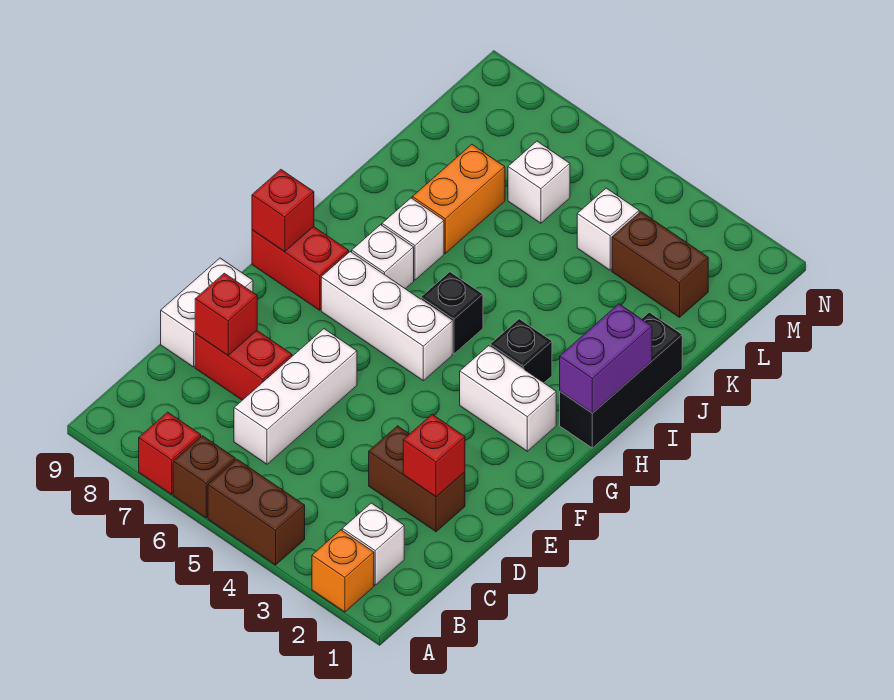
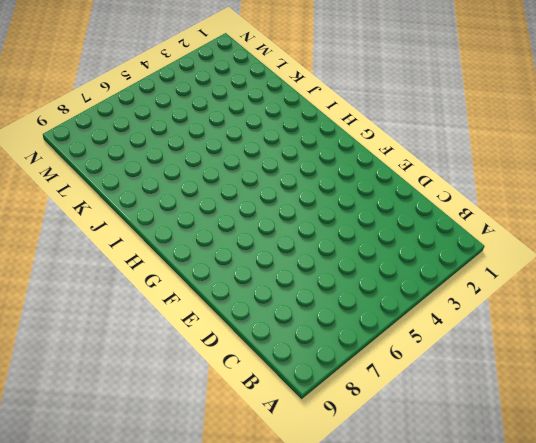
none -> orange 1x1 brick [312,530,374,612]
none -> brown 1x2 brick [208,459,305,565]
none -> brown 1x1 brick [173,436,235,518]

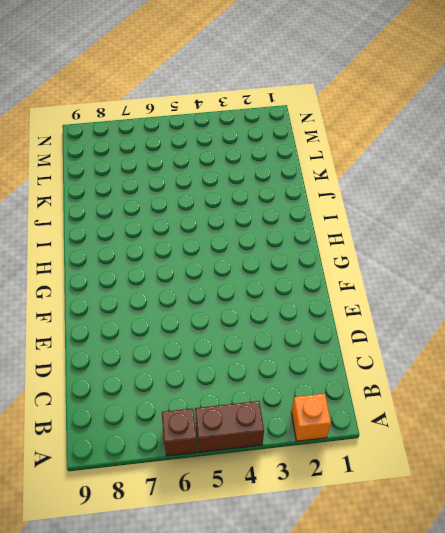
none -> red 1x1 brick [139,412,201,494]
none -> white 1x1 brick [342,503,404,585]
none -> white 1x3 brick [234,329,357,464]

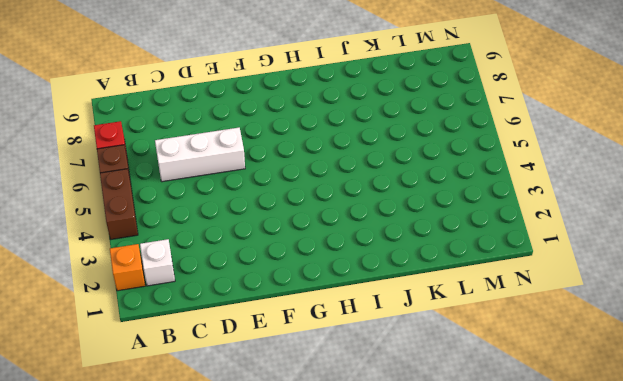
none -> brown 1x2 brick [369,426,465,532]
none -> red 1x2 brick [195,331,292,400]
none -> white 1x2 brick [161,258,253,367]

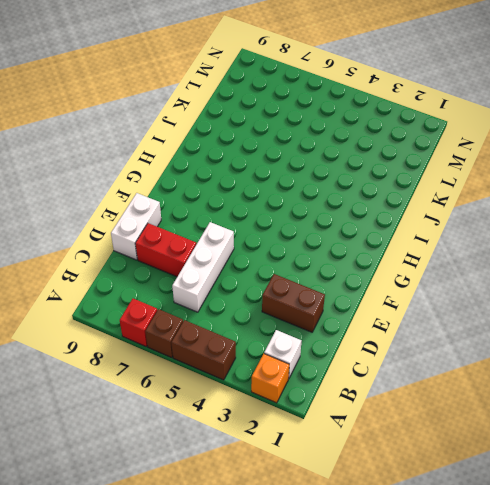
none -> white 1x2 brick [460,346,556,451]
none -> white 1x3 brick [321,252,452,381]
none -> red 1x2 brick [252,227,349,310]

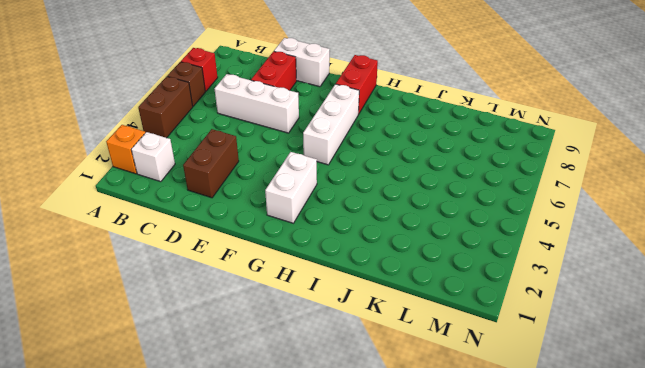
none -> black 1x3 brick [560,312,682,448]
none -> black 1x1 brick [490,319,552,383]
none -> black 1x1 brick [421,272,483,354]

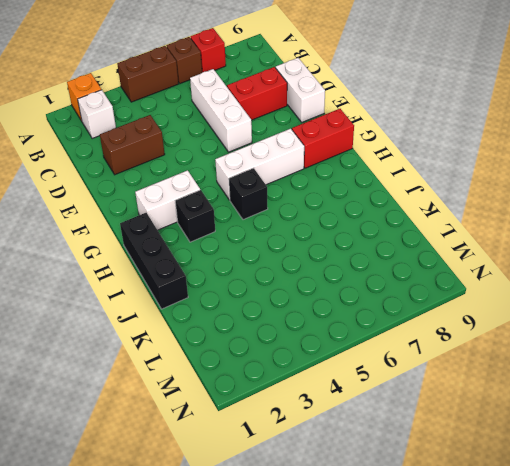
none -> white 1x1 brick [352,225,414,289]
none -> white 1x1 brick [382,198,444,280]
none -> orange 1x2 brick [412,145,505,253]

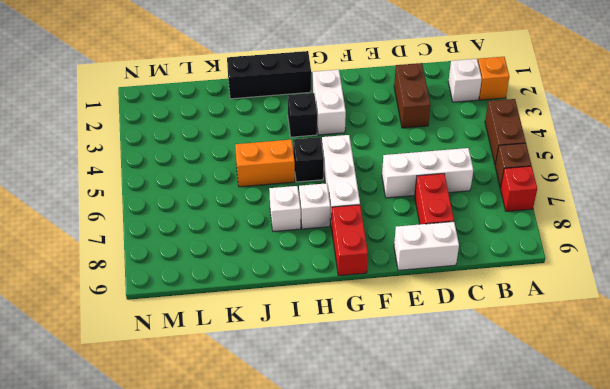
orange 1x2 brick [235,140,295,187] -> orange 1x2 brick moved to [412,145,505,253]
none -> brown 1x2 brick [612,212,708,317]
none -> white 1x1 brick [577,188,639,270]
none -> white 1x1 brick [508,141,570,223]

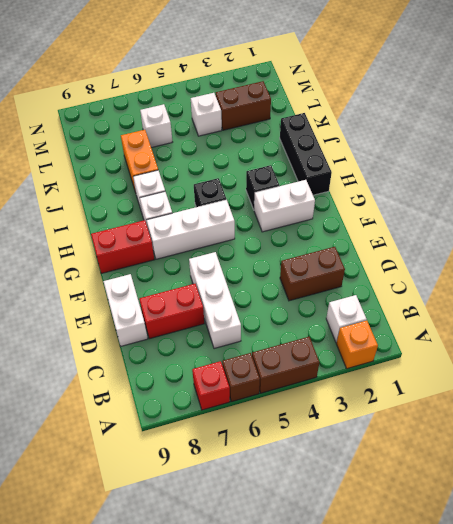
none -> red 1x1 brick [403,414,465,497]
none -> red 1x1 brick [195,273,257,355]
none -> red 1x1 brick [252,170,314,252]

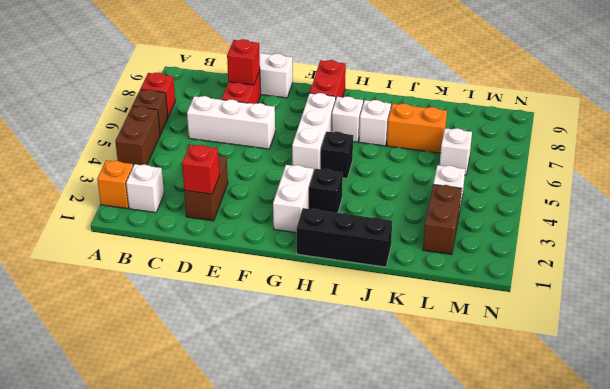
none -> red 1x1 brick [252,170,314,252]
none -> purple 1x2 brick [560,304,652,413]

